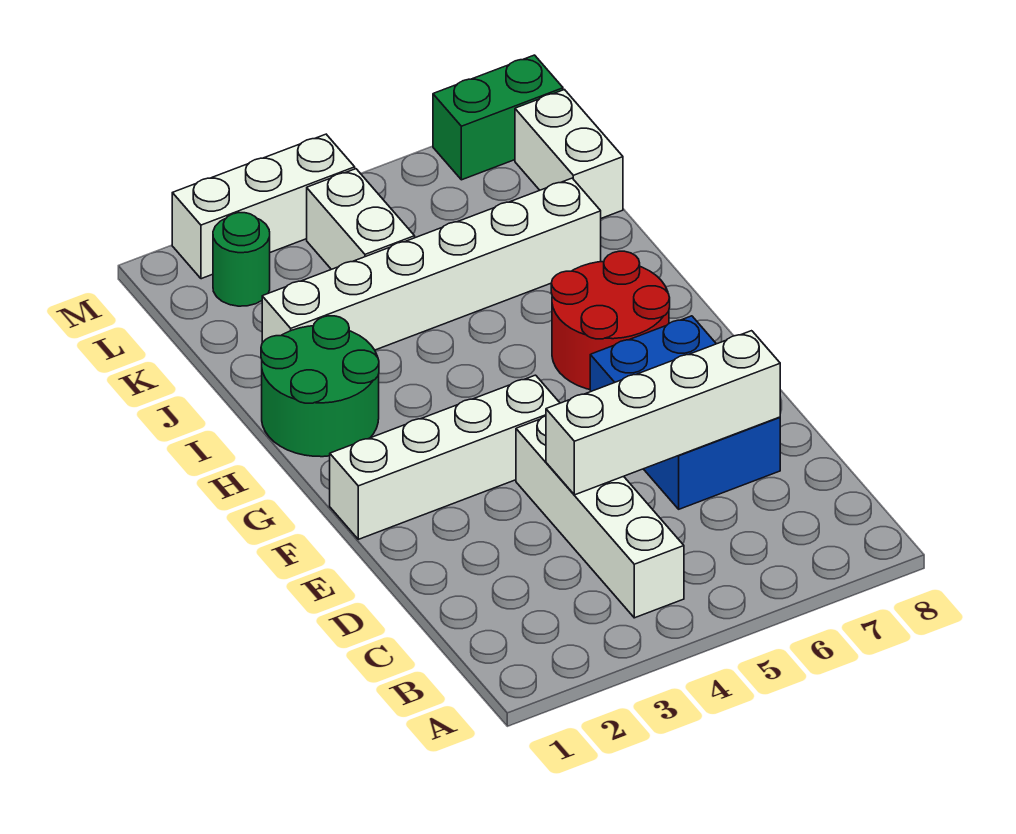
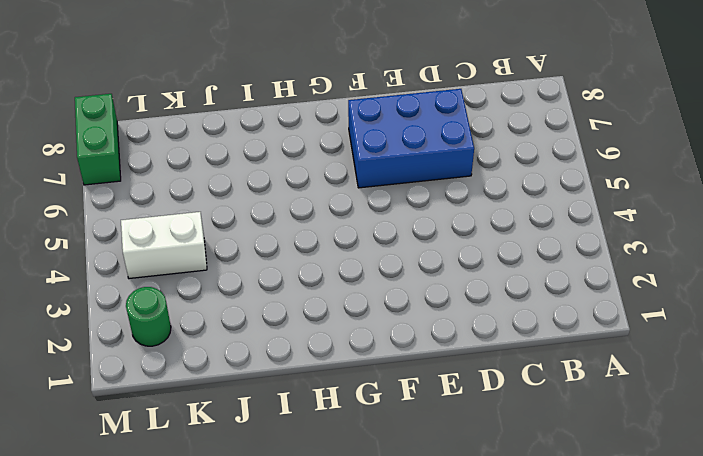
none -> white 1x4 brick [516,416,684,618]
none -> white 1x4 brick [330,375,560,539]
none -> red 2x2 round brick [551,251,670,389]

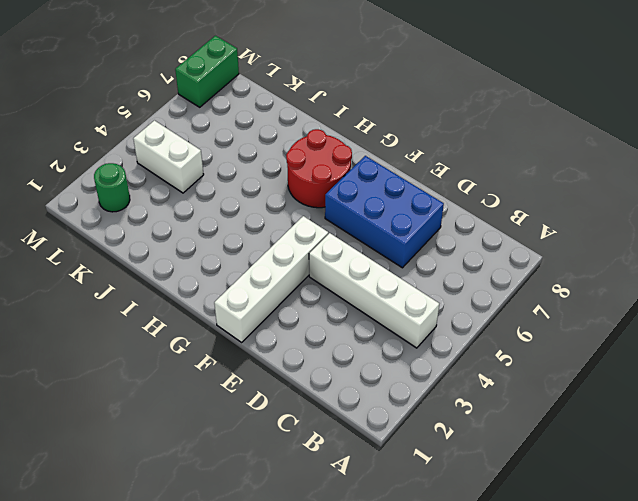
none -> green 2x2 round brick [261,316,379,457]
none -> white 1x6 brick [262,178,601,350]
none -> white 1x2 brick [515,90,623,218]

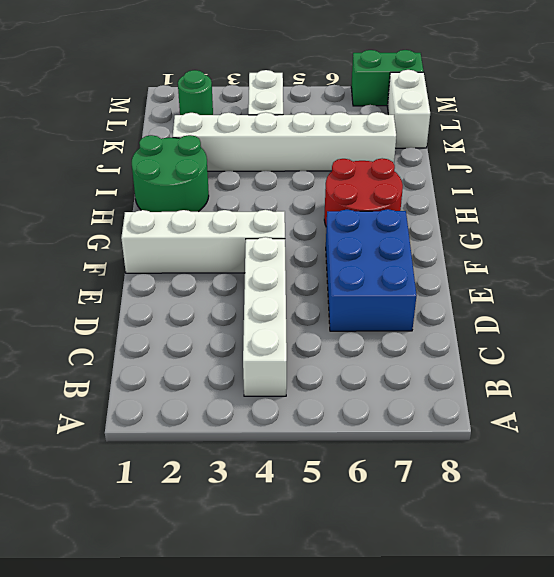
none -> white 1x3 brick [172,134,355,279]
none -> white 1x4 brick [546,331,780,495]

